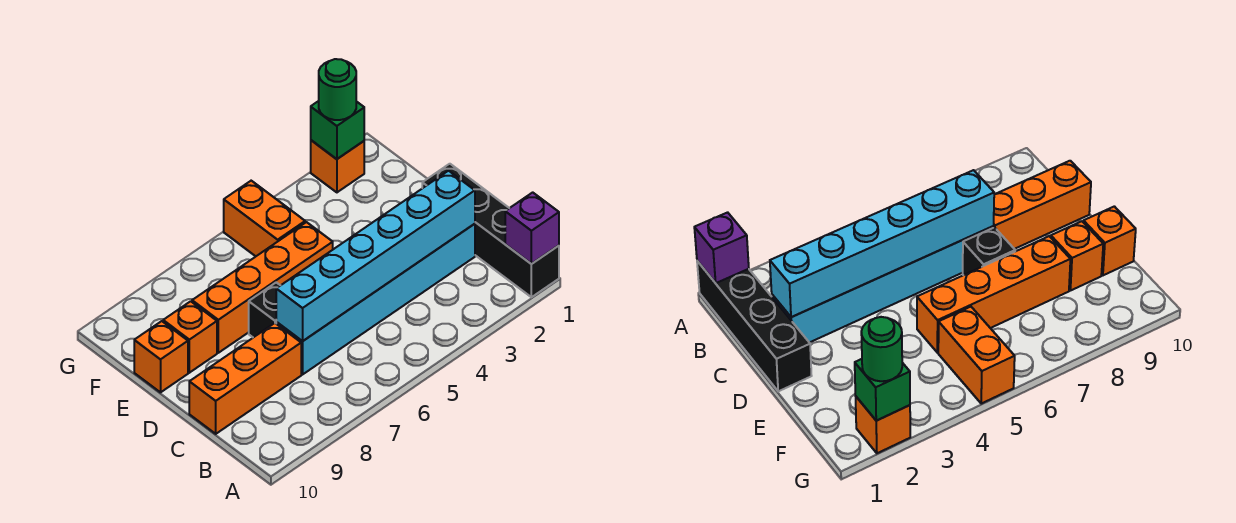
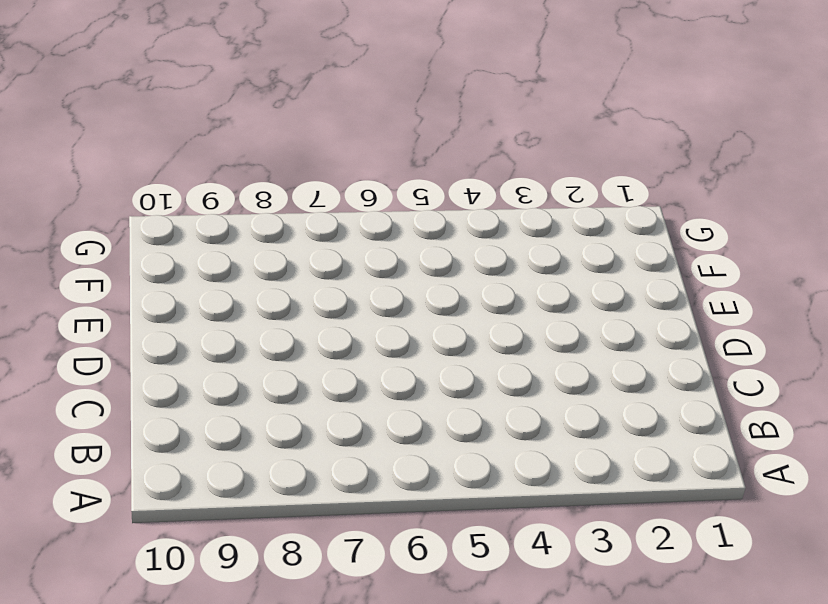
none -> black 1x4 brick [422,164,559,297]
none -> cyan 1x6 brick [276,224,475,374]
none -> orange 1x3 brick [189,323,301,434]

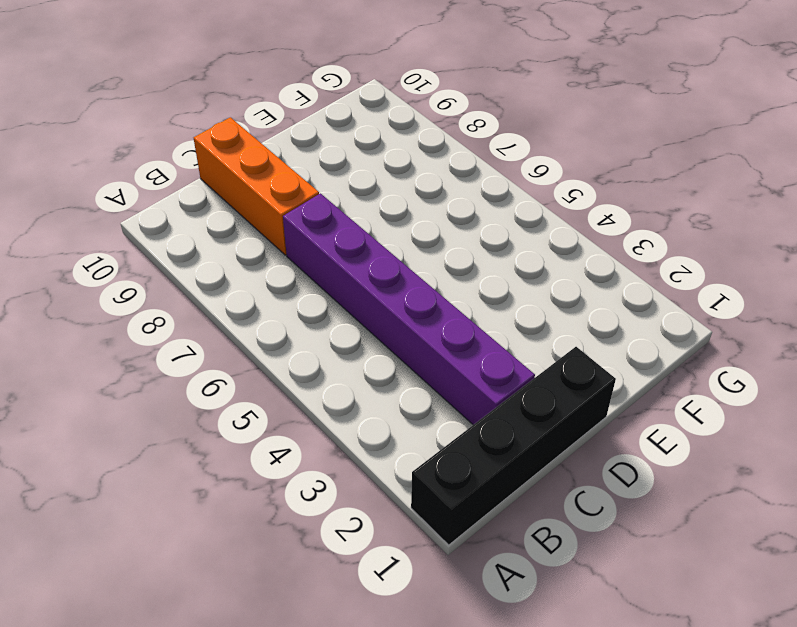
purple 1x6 brick [283,193,535,425] -> cyan 1x6 brick [276,224,475,374]
none -> black 1x1 brick [249,282,280,337]
none -> orange 1x4 brick [192,222,333,353]
none -> orange 1x1 brick [163,301,217,373]

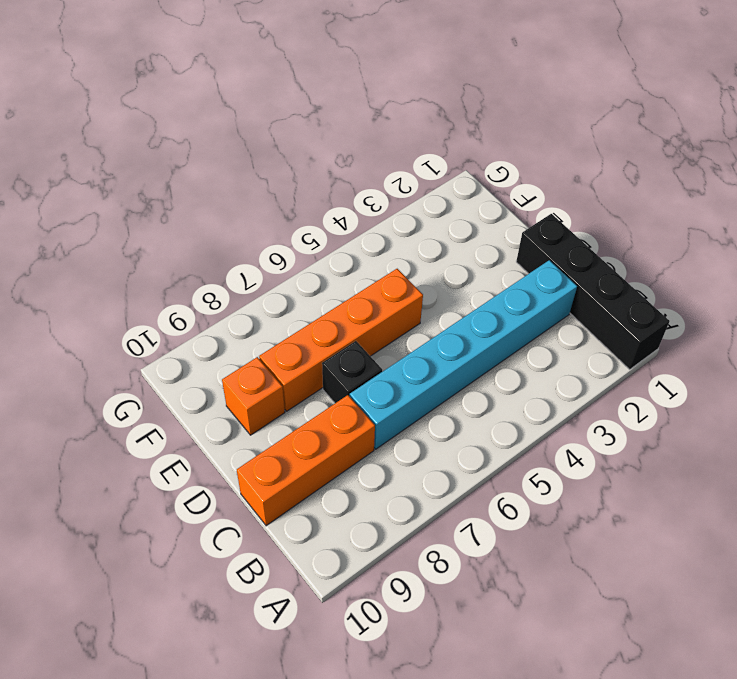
none -> orange 1x1 brick [134,321,188,392]
none -> orange 1x2 brick [224,181,305,256]
none -> orange 1x1 brick [311,140,364,192]

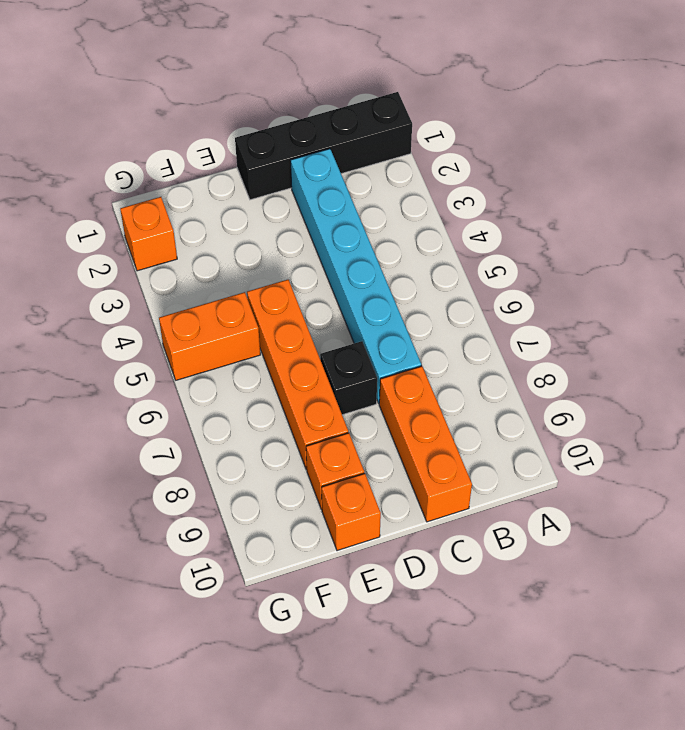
none -> purple 1x1 brick [505,192,559,264]
none -> cyan 1x6 brick [276,171,475,341]
none -> green 1x1 brick [311,101,364,159]

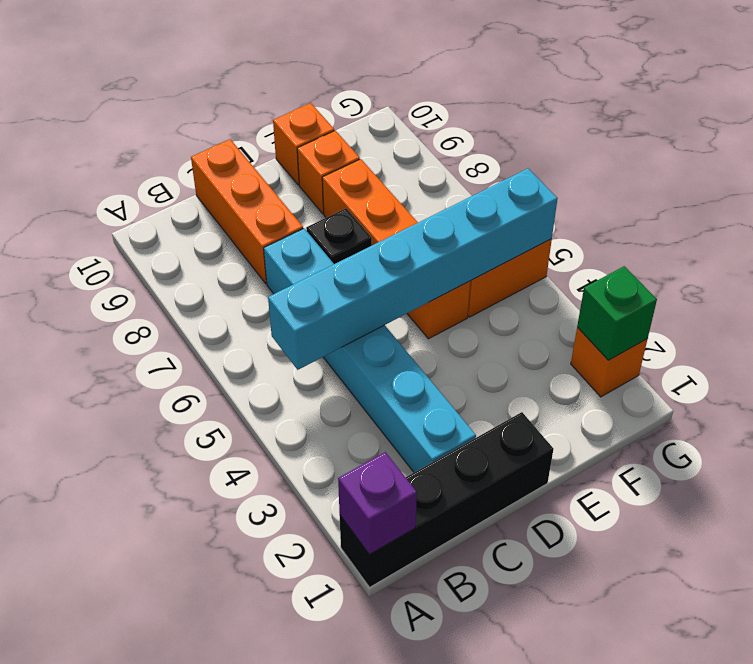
cyan 1x6 brick [268,169,558,370] -> cyan 1x6 brick turned to [276,171,475,341]
none -> green 1x1 round brick [319,59,356,120]

